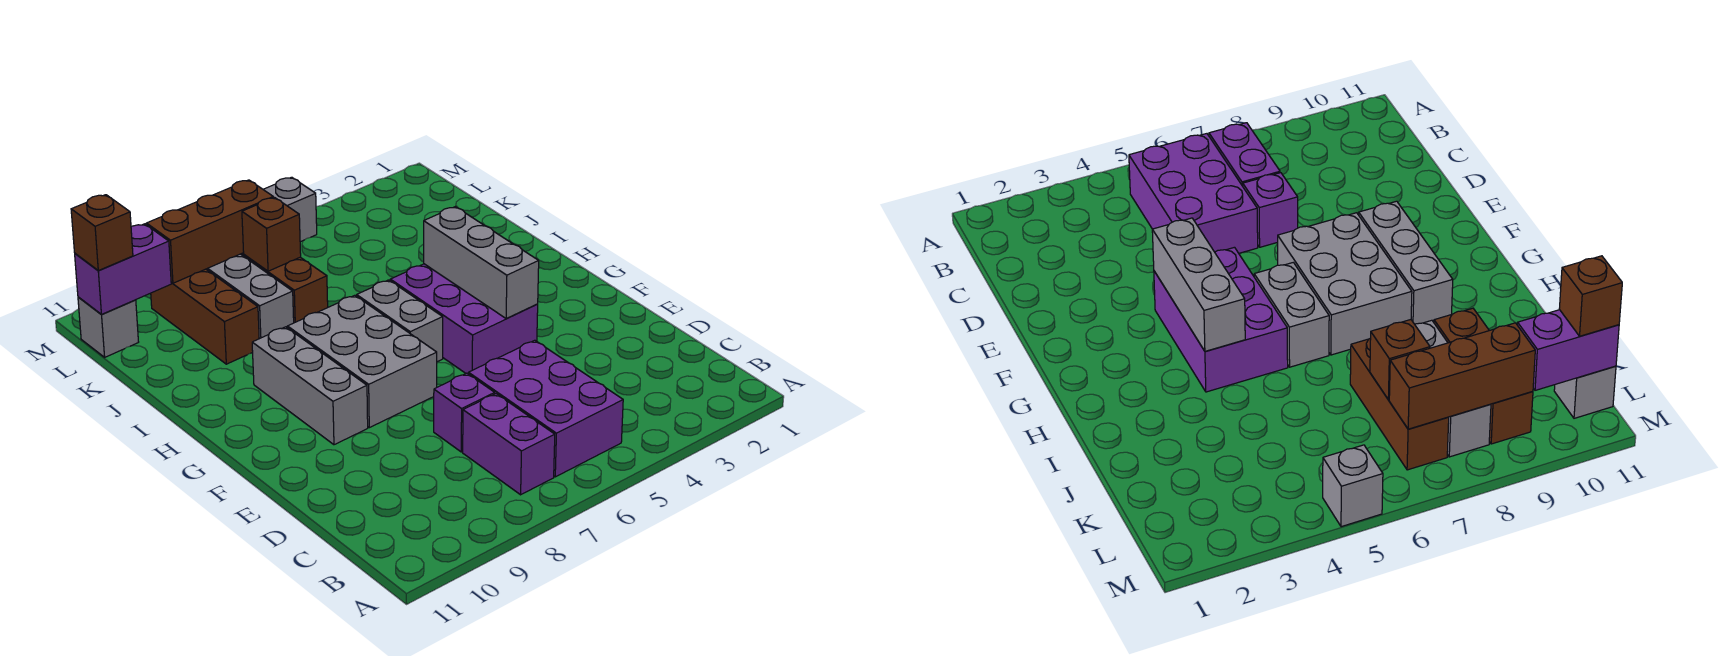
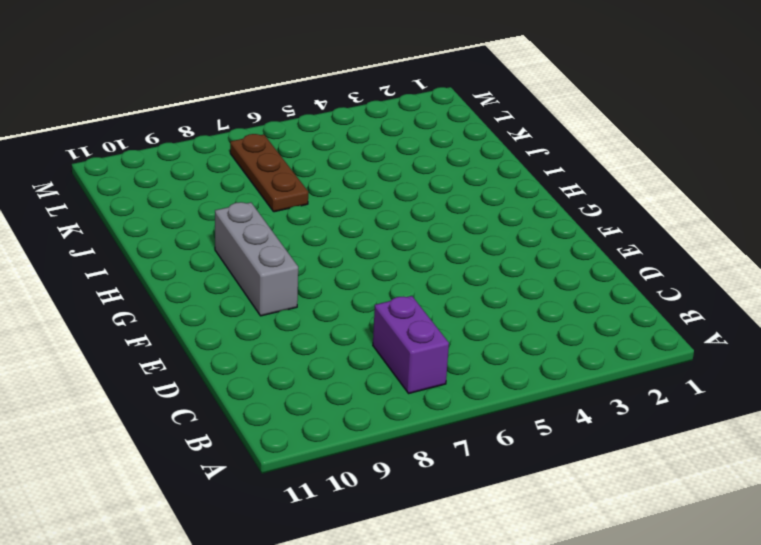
brown 1x3 plate [230,134,308,212] -> brown 1x3 brick [241,253,328,323]
none -> purple 2x3 brick [469,340,623,477]
none -> purple 1x1 brick [434,373,495,452]
none -> purple 2x3 brick [390,264,538,374]

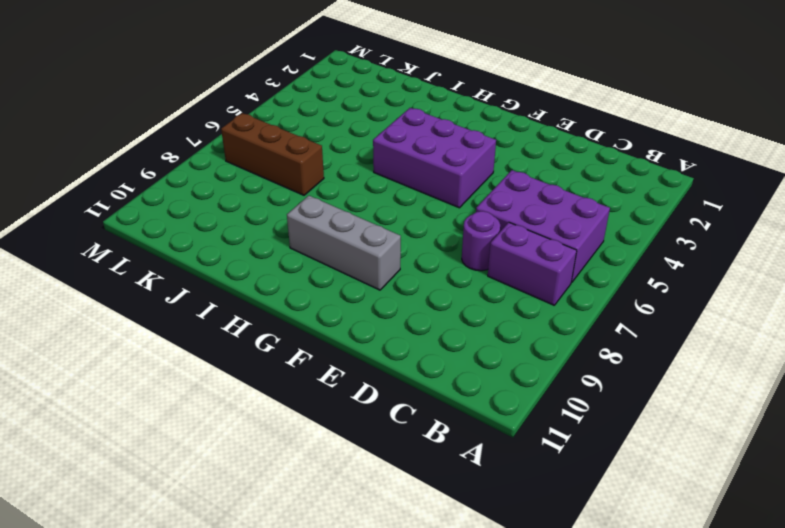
purple 1x1 round brick [462,211,500,271] -> purple 1x1 brick [434,373,495,452]
none -> grey 2x3 brick [287,295,437,428]
none -> grey 1x2 brick [357,280,443,362]
none -> grey 1x3 brick [206,254,294,339]

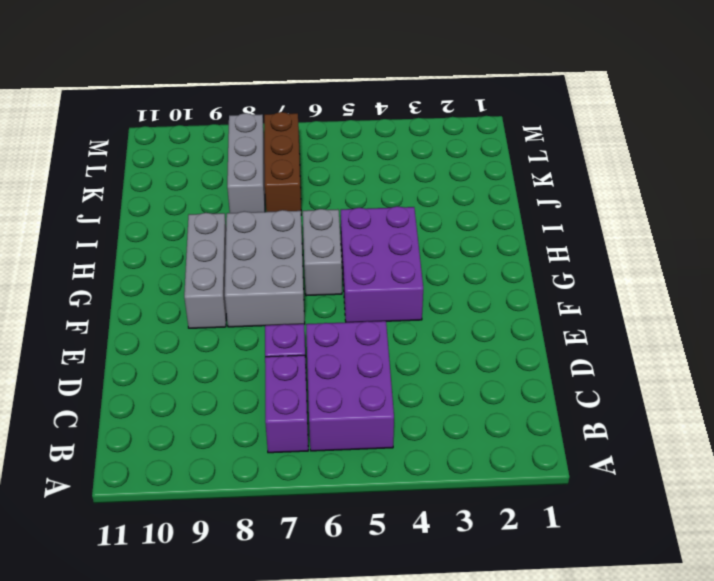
none -> brown 1x3 brick [151,269,259,364]
none -> grey 1x1 brick [78,297,138,357]
none -> grey 1x1 brick [263,177,317,242]

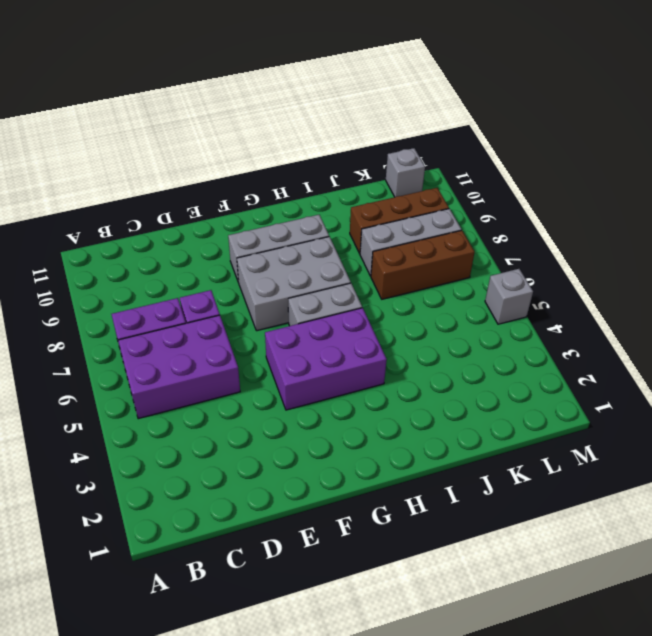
none -> grey 1x3 brick [424,207,539,318]
none -> brown 1x1 brick [242,198,301,271]
none -> brown 1x3 brick [146,180,273,283]

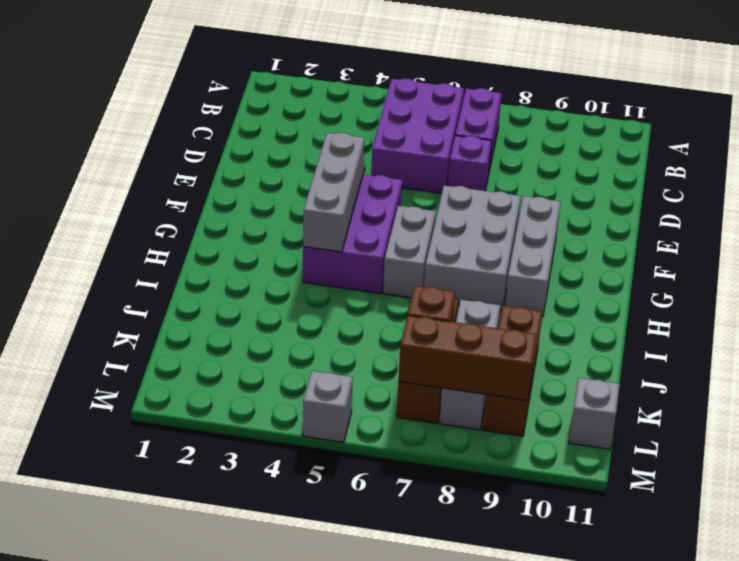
none -> purple 1x2 brick [75,224,171,314]
none -> brown 1x1 brick [71,195,133,271]

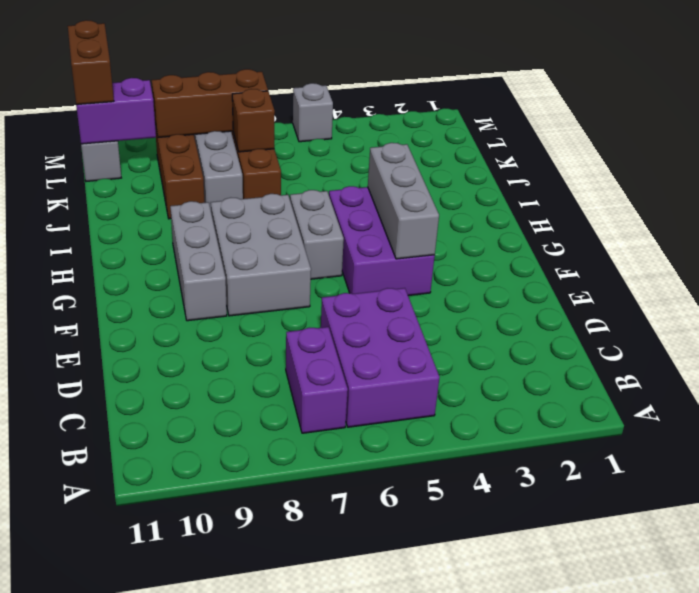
brown 1x2 brick [68,20,114,105] -> brown 1x1 brick [71,195,133,271]
none -> purple 1x1 brick [434,373,495,452]

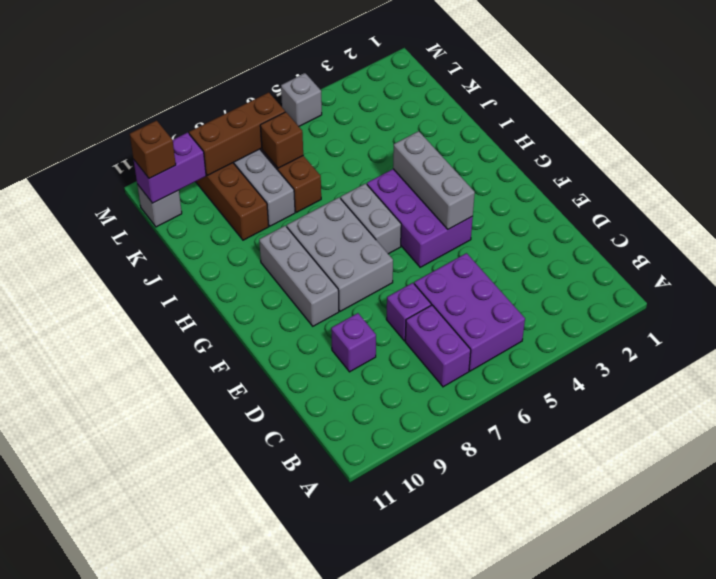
purple 1x1 brick [331,313,376,372] -> none

